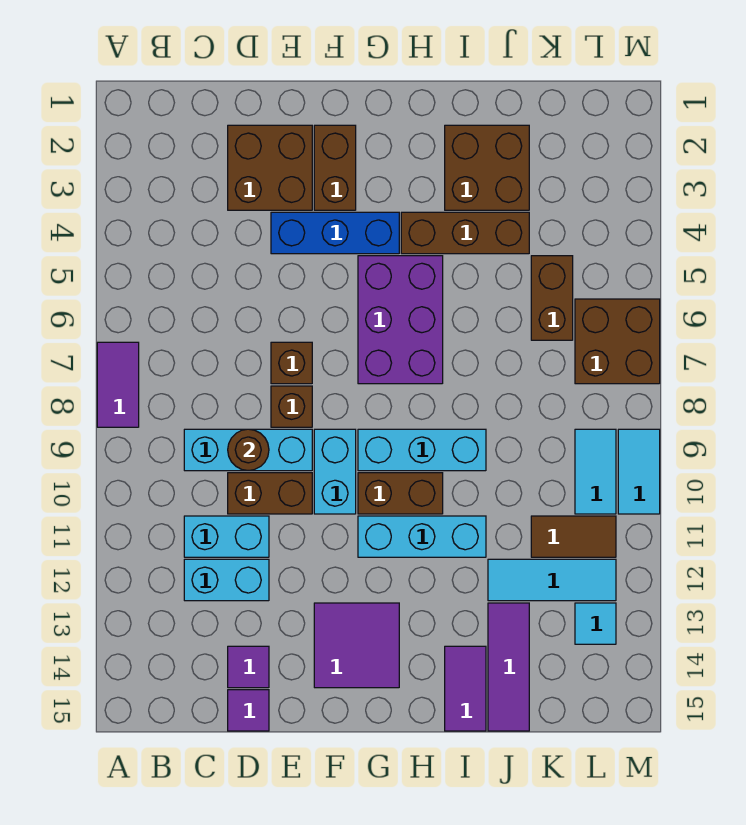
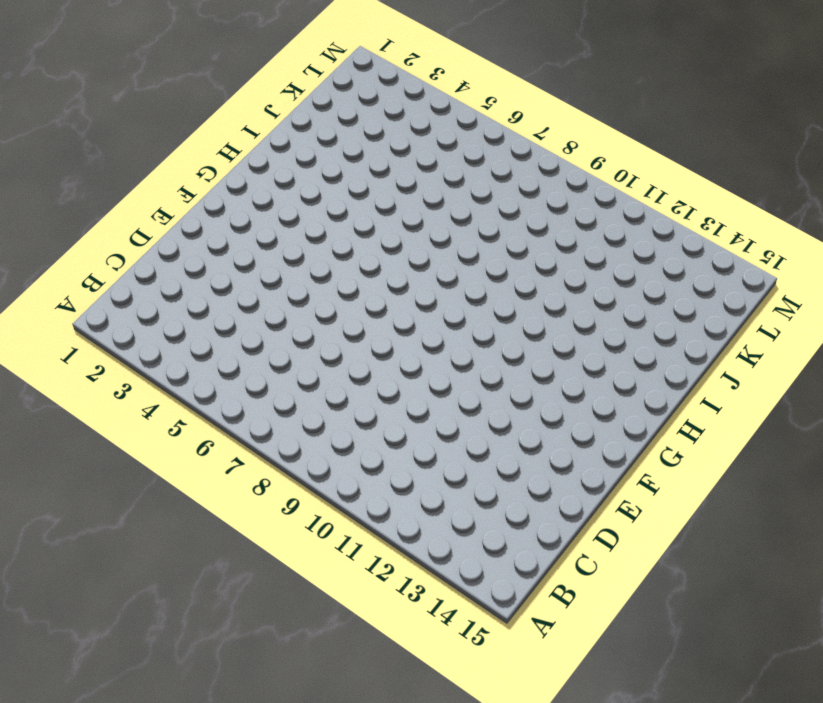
none -> purple 1x2 tile [97,342,139,427]
none -> cyan 1x3 brick [184,429,312,471]
none -> cyan 1x2 brick [184,516,269,557]
none -> cyan 1x2 brick [184,559,269,601]

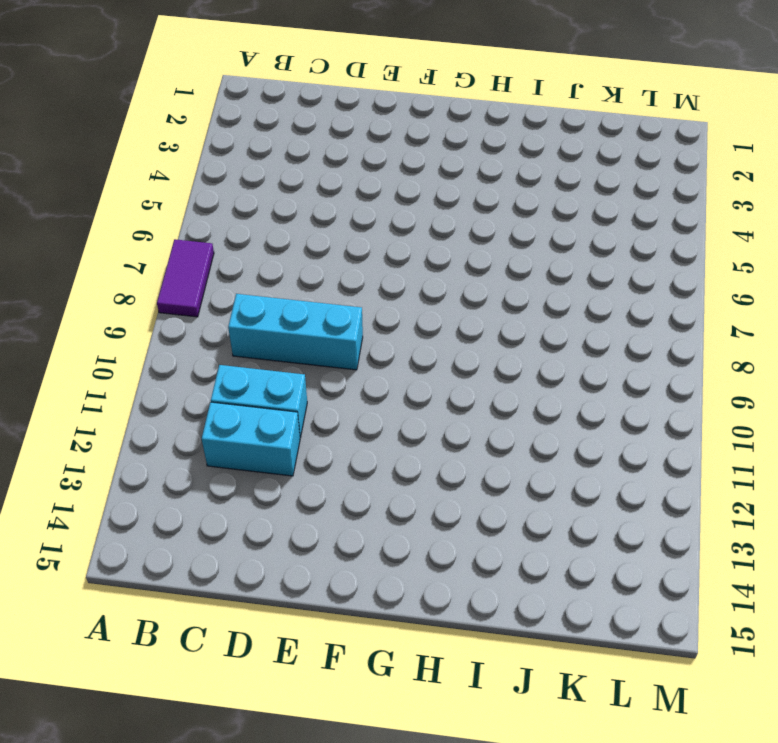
none -> brown 2x2 brick [228,125,312,210]
none -> brown 1x2 brick [228,473,312,514]
none -> purple 1x1 tile [228,646,269,688]
none -> purple 1x1 tile [228,690,269,731]

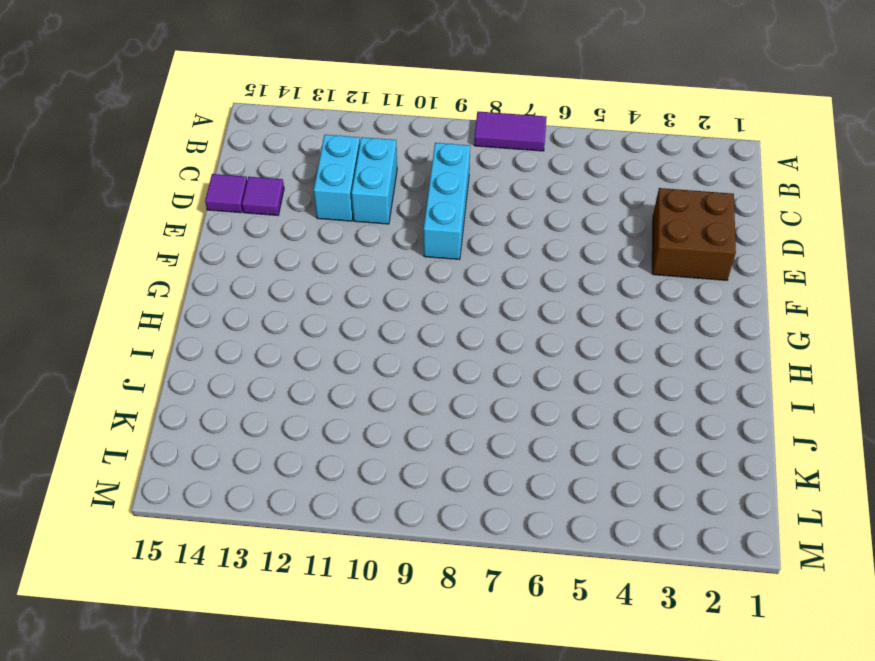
none -> brown 1x2 brick [228,473,312,514]
none -> blue 1x3 brick [271,212,399,254]
none -> brown 1x1 brick [271,342,312,384]
none -> brown 1x1 brick [271,386,312,427]

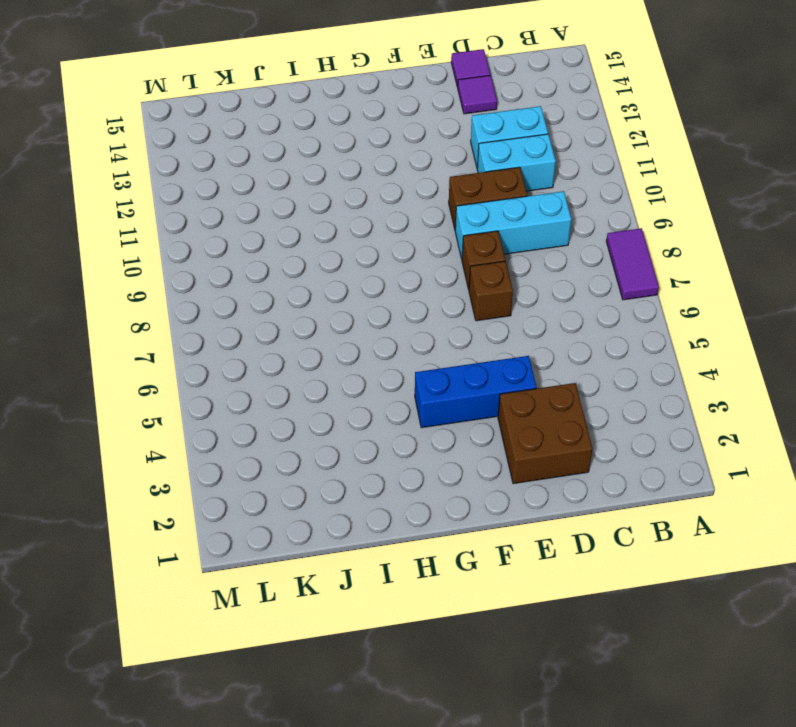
none -> brown 1x2 brick [314,125,356,210]
none -> cyan 1x2 brick [314,429,356,514]
none -> purple 2x2 tile [314,603,399,688]
none -> purple 2x3 brick [358,256,443,384]

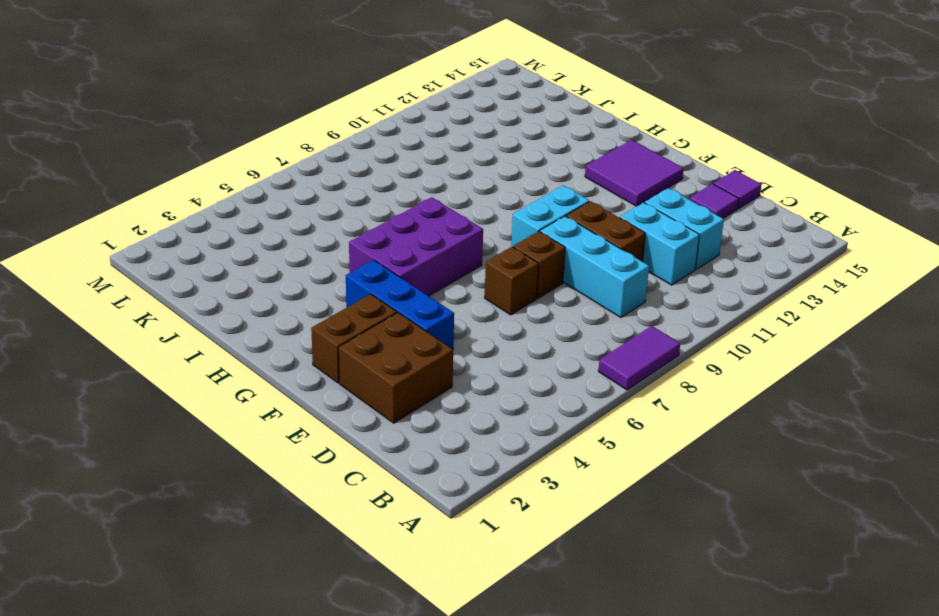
none -> cyan 1x3 brick [358,429,486,471]
none -> brown 1x2 brick [358,473,443,514]
none -> cyan 1x3 brick [358,516,486,557]
none -> brown 1x3 brick [401,212,529,254]

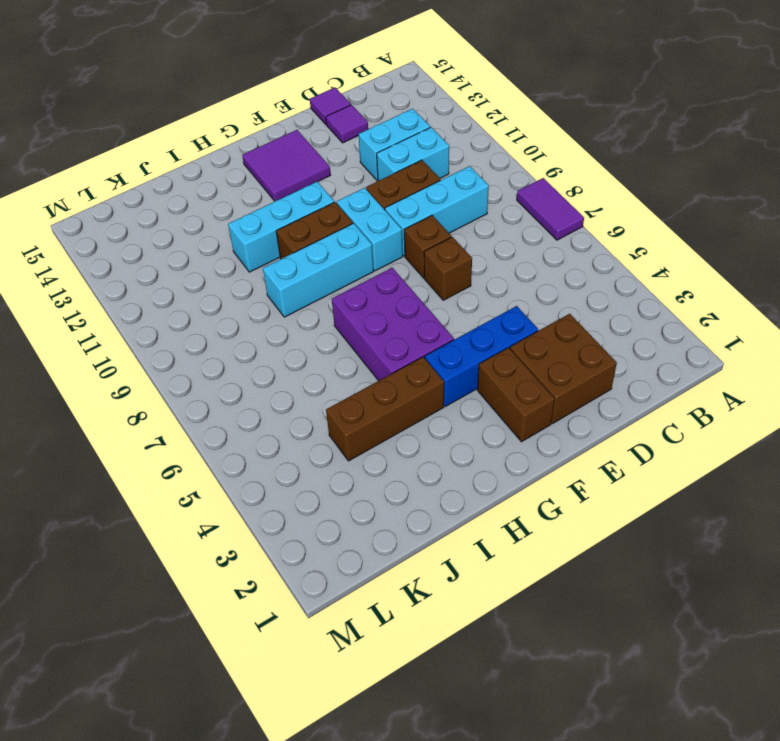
none -> brown 2x2 brick [445,125,529,210]
none -> purple 1x2 tile [445,646,486,731]
none -> cyan 1x3 tile [488,559,616,601]
none -> purple 1x3 tile [488,603,529,731]

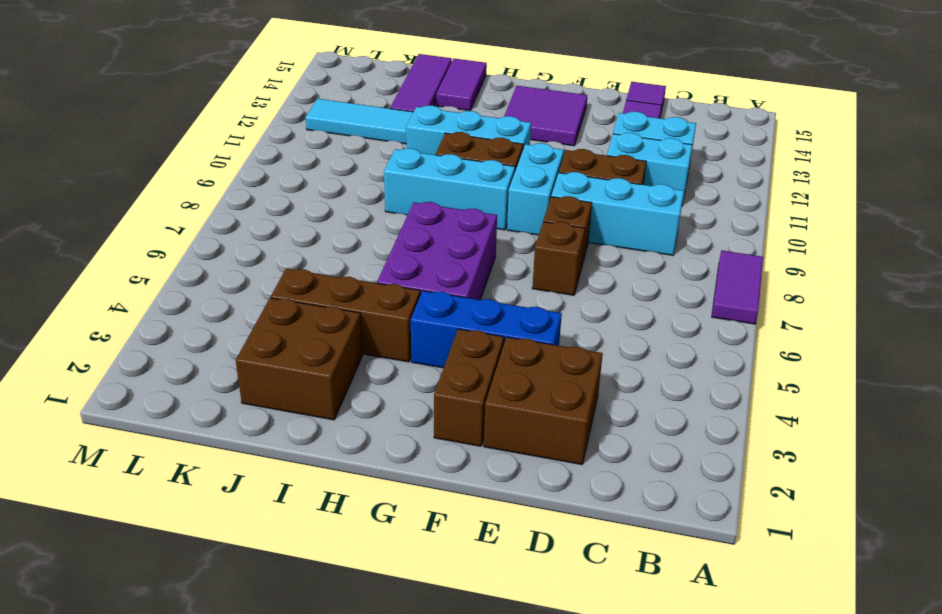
none -> brown 1x2 brick [531,256,573,340]
none -> brown 1x2 tile [531,516,616,557]
none -> brown 2x2 brick [575,299,660,384]
none -> cyan 1x2 tile [575,429,616,514]

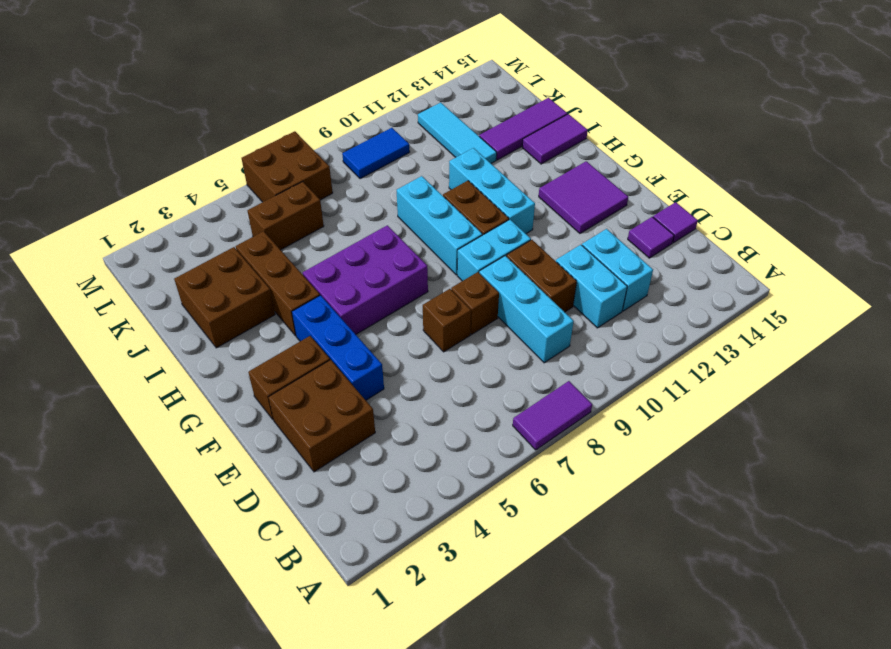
blue 1x2 tile [342,128,410,179] -> cyan 1x2 tile [575,429,616,514]
none -> brown 1x2 tile [531,516,616,557]
none -> cyan 1x1 tile [575,603,616,644]
none -> cyan 1x2 tile [618,429,660,514]
none -> brown 1x1 round brick [228,429,269,471]

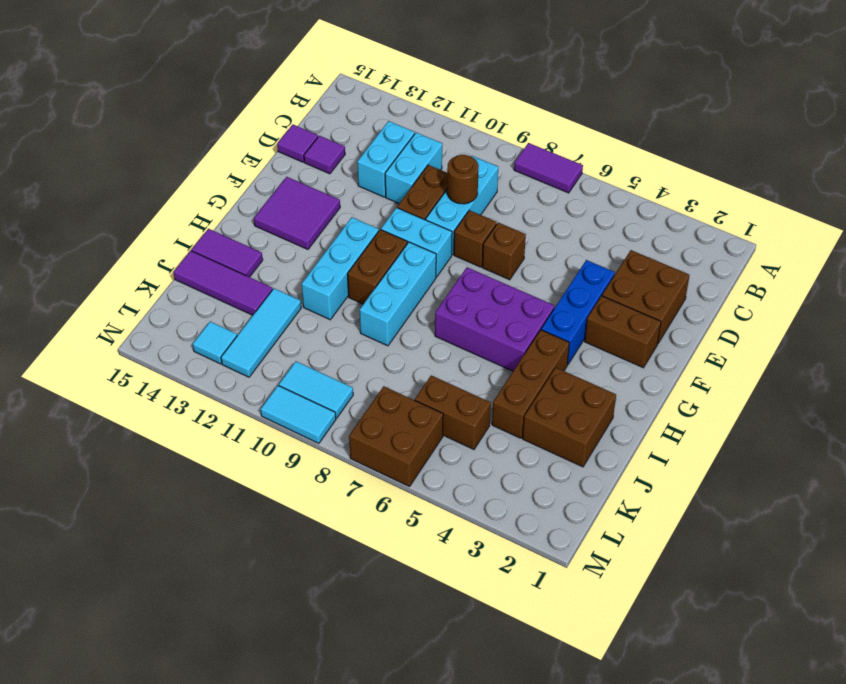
none -> brown 1x2 tile [531,516,616,557]

